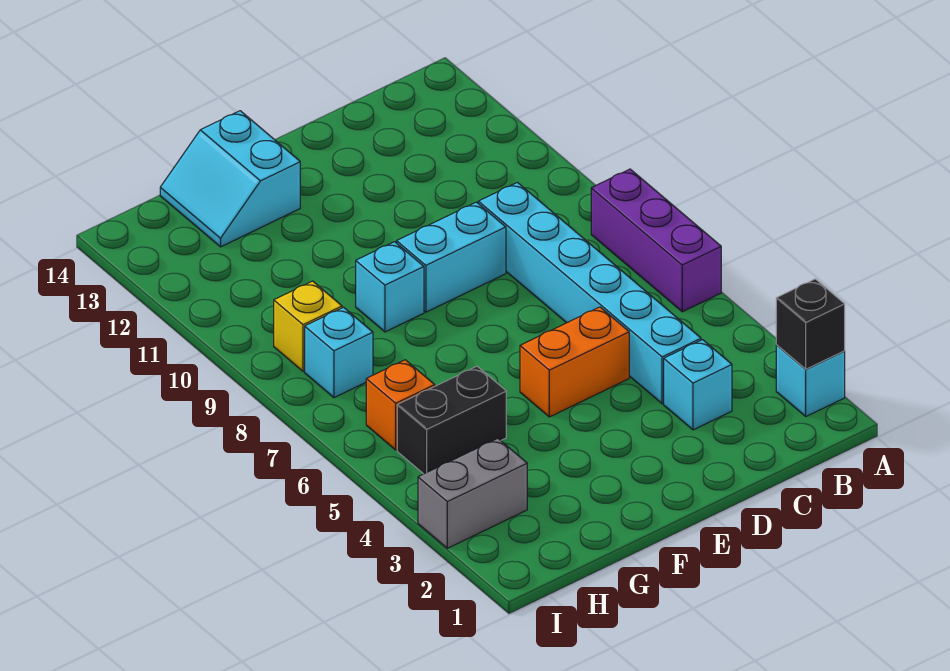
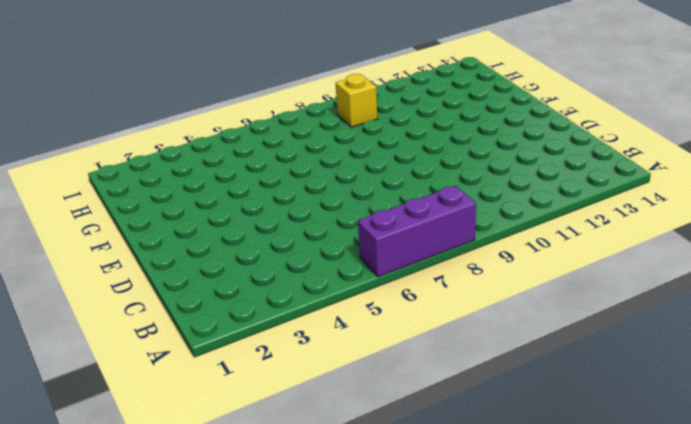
none -> cyan 1x1 brick [776,345,845,416]
none -> cyan 1x1 brick [664,340,732,430]
none -> cyan 1x6 brick [478,182,701,404]

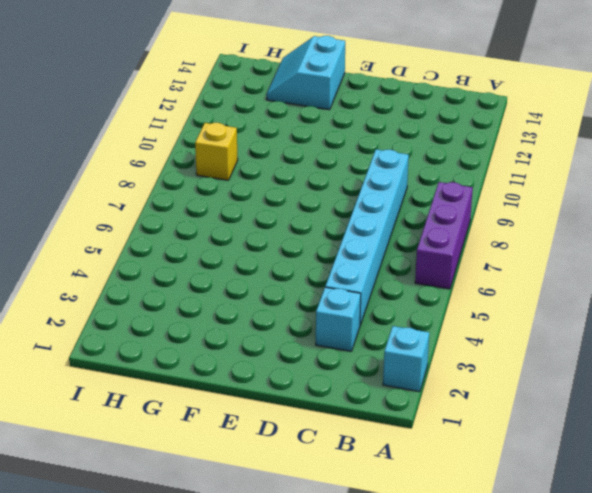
none -> orange 1x2 brick [520,307,629,417]
none -> cyan 1x2 brick [397,202,506,312]
none -> cyan 1x1 brick [356,242,424,332]

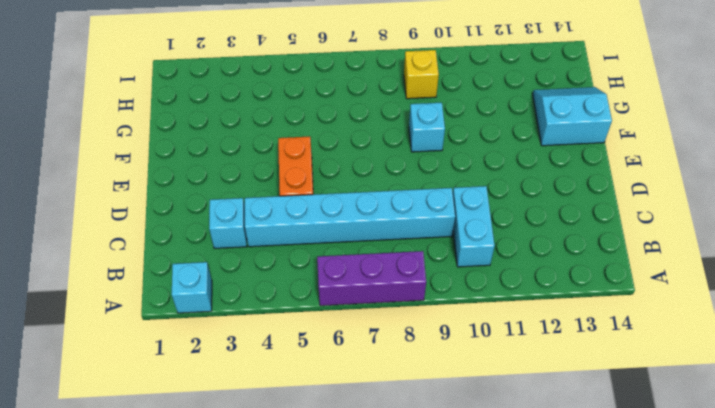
cyan 1x2 brick [453,186,495,267] -> cyan 1x2 brick moved to [397,202,506,312]
none -> black 1x2 brick [397,366,506,474]
none -> grey 1x2 brick [418,438,527,548]
none -> orange 1x1 brick [366,360,435,450]

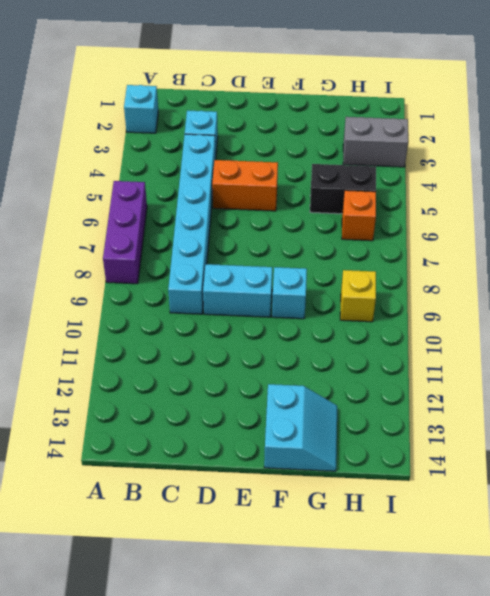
none -> cyan 1x1 brick [305,307,373,398]
none -> black 1x1 brick [776,279,845,369]

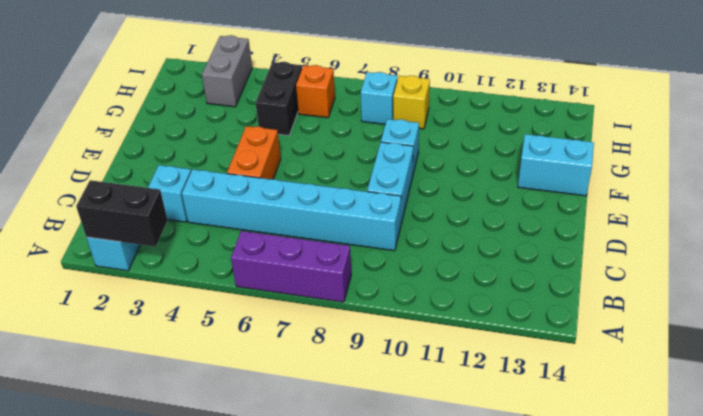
black 1x2 brick [76,180,168,247] -> black 1x1 brick [776,279,845,369]

